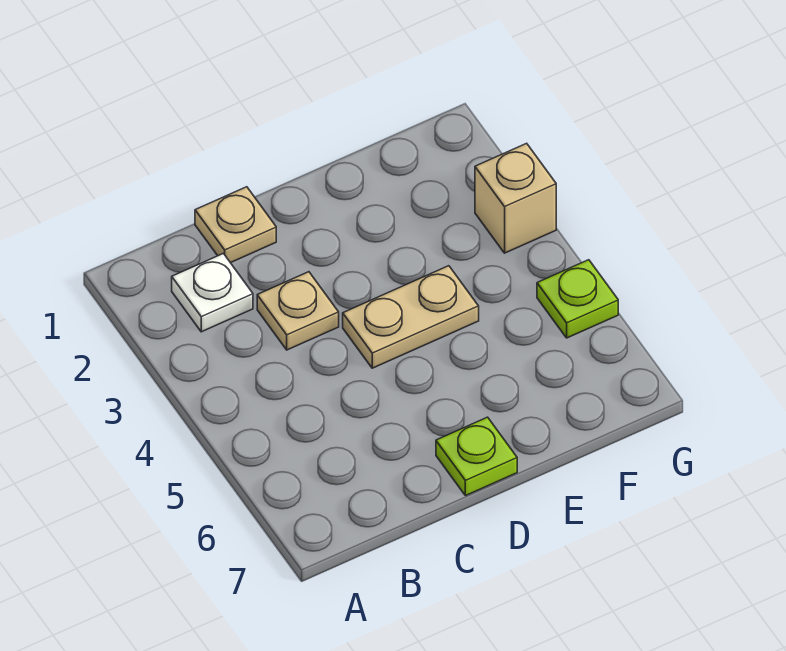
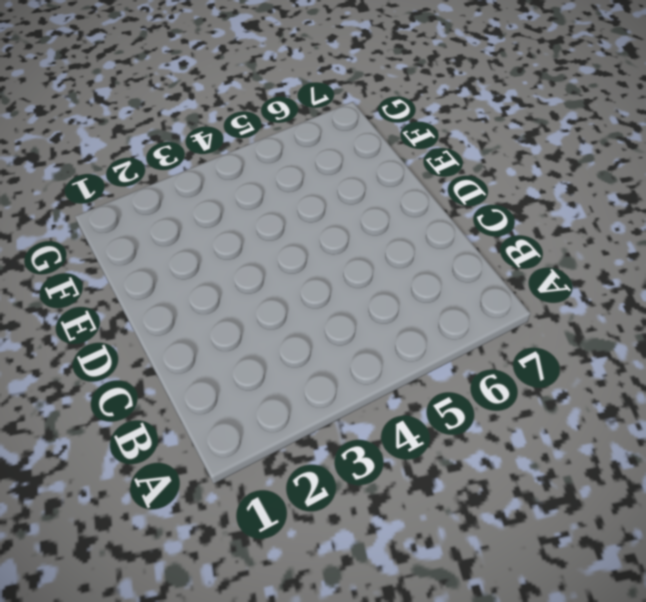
none -> white 1x1 plate [172,253,253,332]
none -> tan 1x1 plate [195,187,276,263]

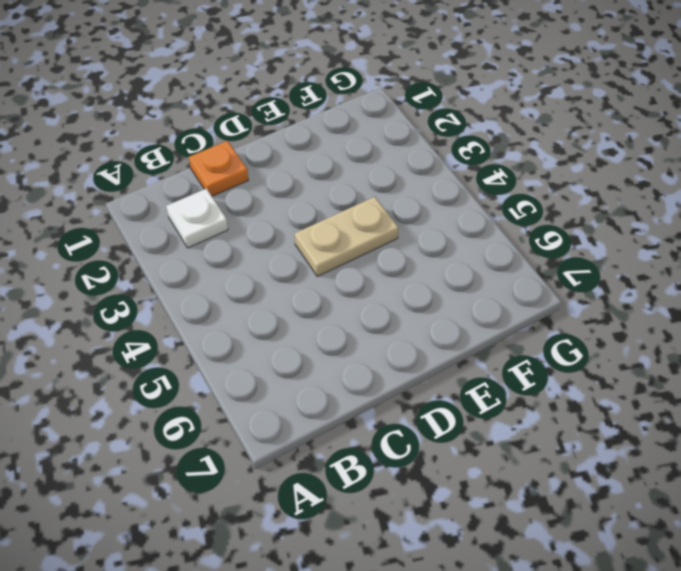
orange 1x1 plate [189,141,248,196] -> tan 1x1 plate [195,187,276,263]
none -> tan 1x1 plate [257,272,339,350]
none -> lime 1x1 plate [436,417,517,496]

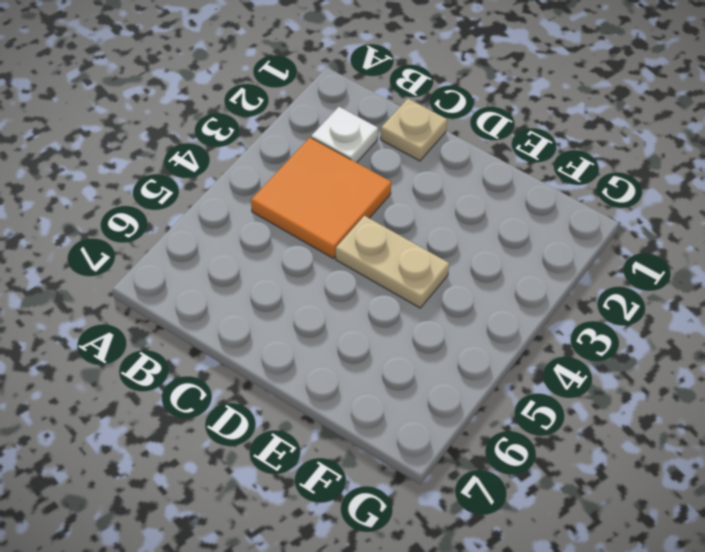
orange 2x2 tile [251,137,391,258] -> tan 1x1 plate [257,272,339,350]
none -> lime 1x1 plate [436,417,517,496]
none -> tan 1x1 brick [475,143,556,253]

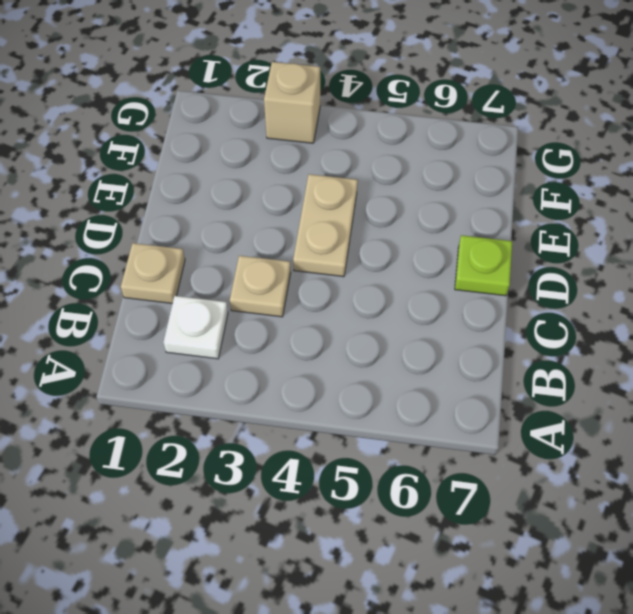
none -> lime 1x1 plate [537,260,618,338]

